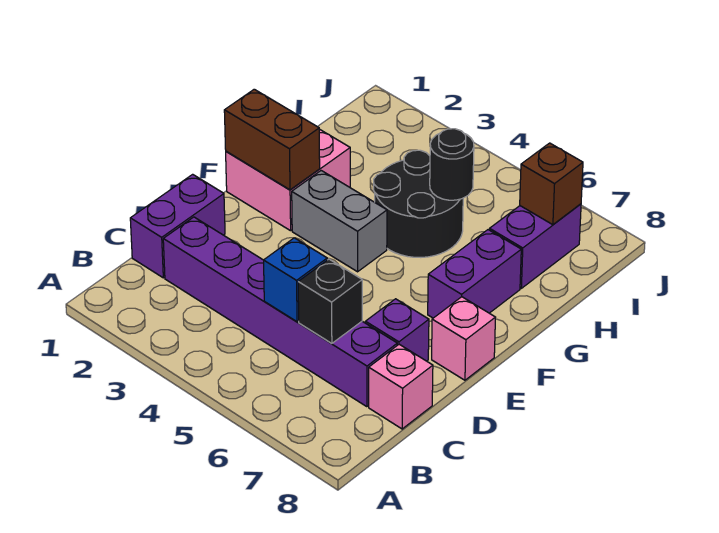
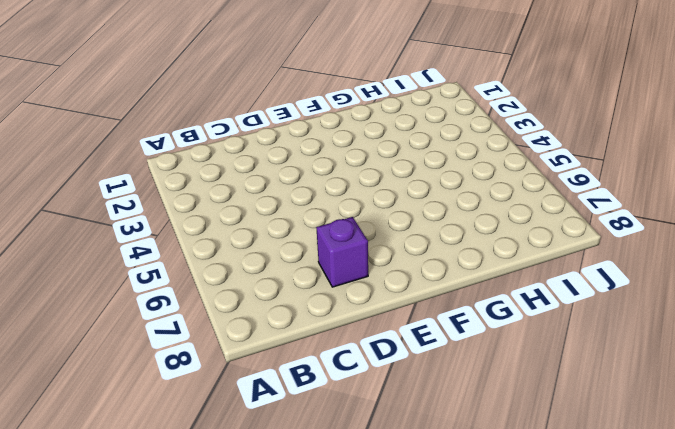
none -> purple 1x2 brick [130,174,225,278]
none -> purple 1x6 brick [163,217,397,407]
none -> pink 1x1 brick [369,344,433,429]

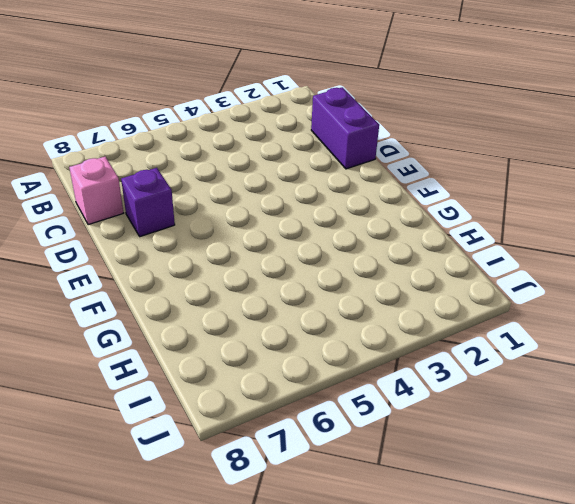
none -> purple 1x6 brick [163,217,397,407]
none -> pink 1x1 brick [432,297,496,380]
none -> pink 2x2 brick [226,129,350,231]

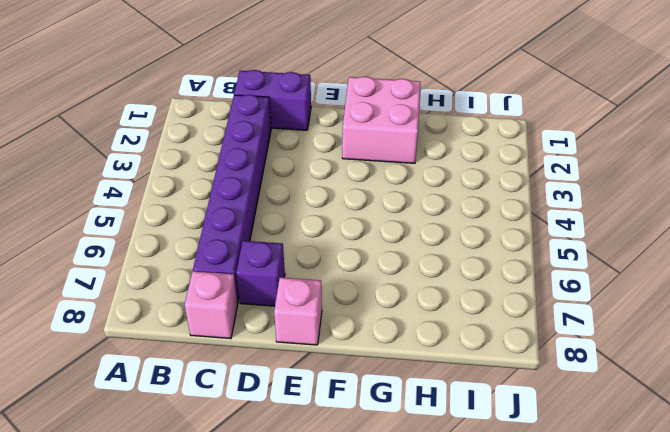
none -> grey 1x2 brick [292,171,387,272]
none -> purple 1x2 brick [428,230,521,318]
none -> black 2x2 round brick [374,150,463,257]

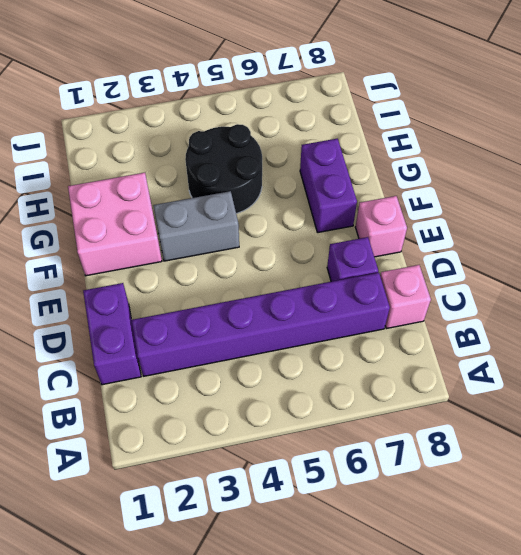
none -> purple 1x2 brick [489,204,581,288]
none -> blue 1x1 brick [264,238,327,322]
none -> black 1x1 brick [298,259,362,343]

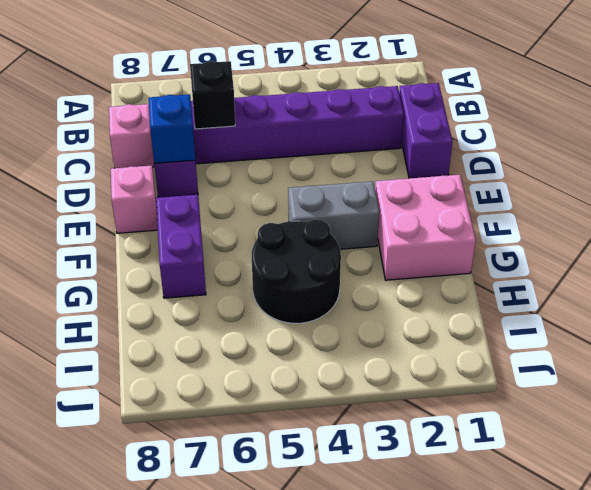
blue 1x1 brick [149,94,195,164] -> blue 1x1 brick moved to [264,238,327,322]
none -> purple 1x2 brick [489,204,581,288]
none -> brown 1x2 brick [224,89,320,190]
none -> black 1x1 round brick [430,129,474,200]

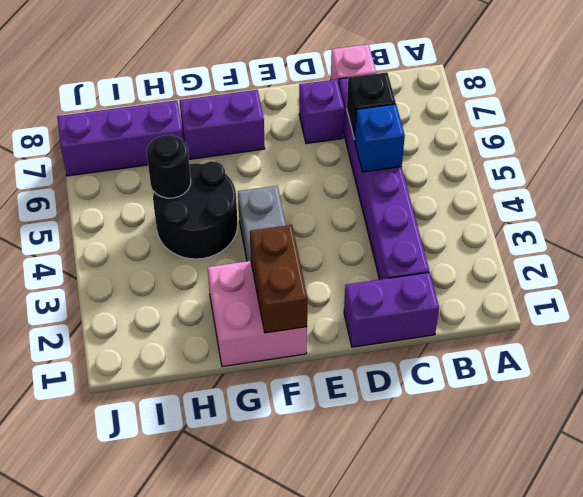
purple 1x3 brick [57,100,183,176] -> purple 1x2 brick [489,204,581,288]
none -> pink 1x1 brick [432,297,496,380]
none -> brown 1x1 brick [520,143,583,225]

